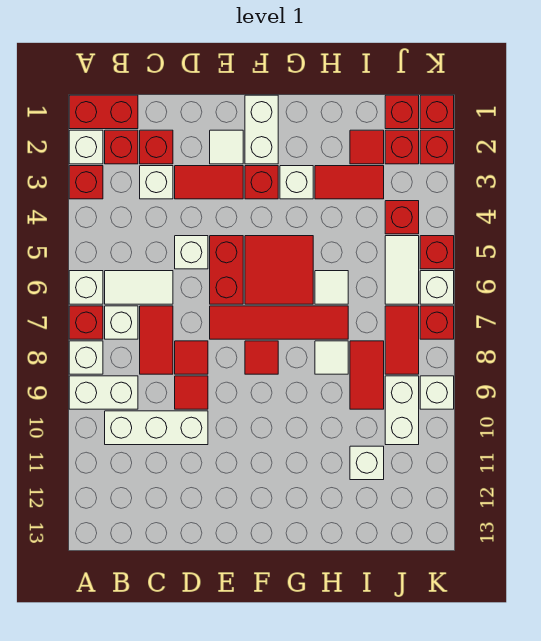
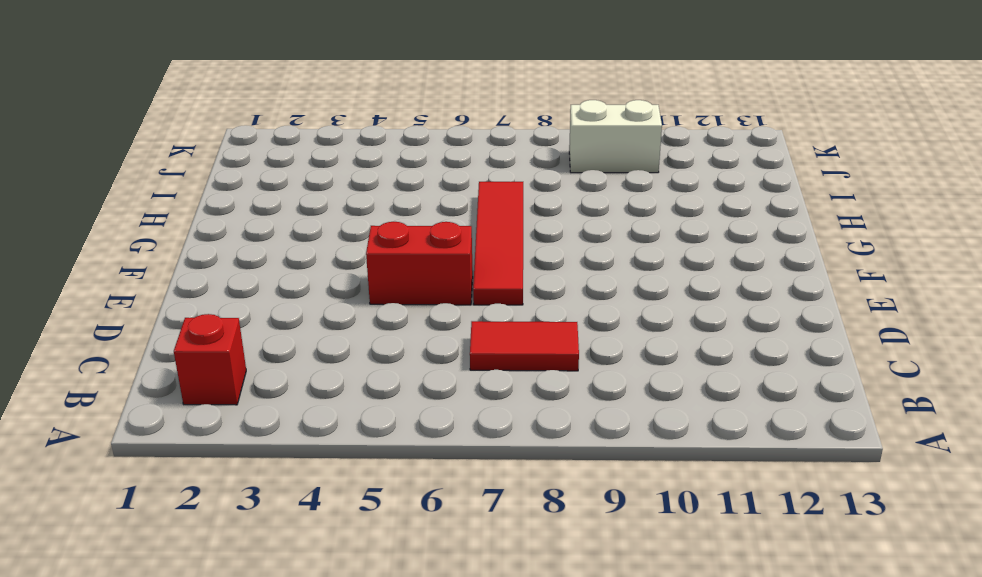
none -> red 1x2 brick [69,95,138,129]
none -> white 1x1 brick [69,130,103,164]
none -> red 1x1 brick [69,166,103,199]
none -> white 1x1 brick [69,271,103,304]

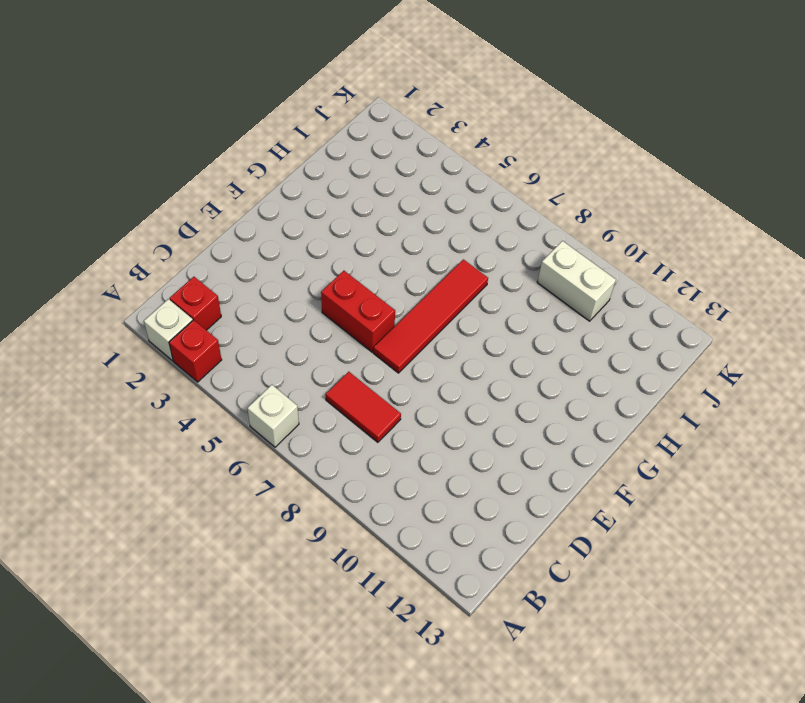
none -> red 1x2 brick [69,95,138,129]
none -> red 1x1 brick [69,306,103,339]
none -> white 1x1 brick [69,341,103,374]
none -> white 1x2 brick [69,376,138,409]

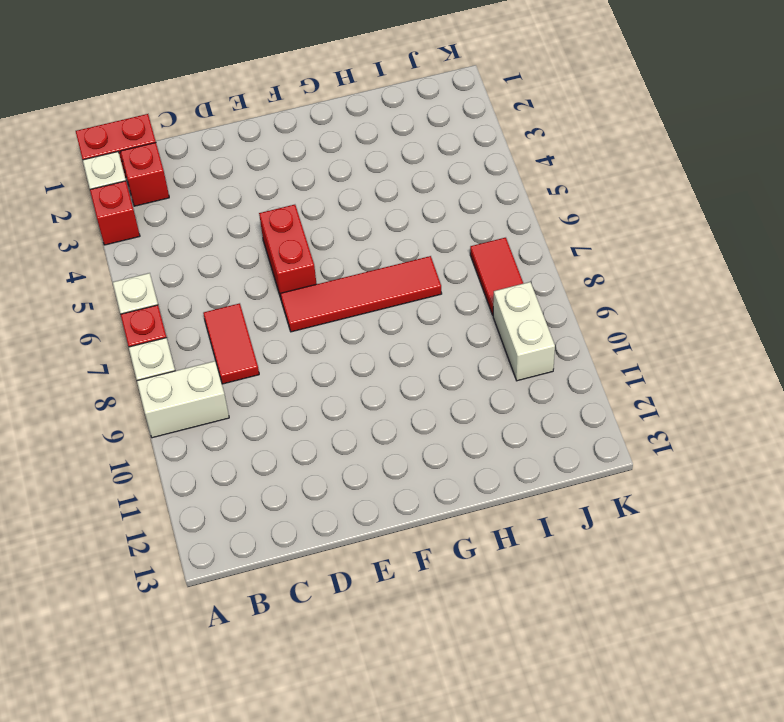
none -> white 1x2 tile [105,271,173,304]
none -> white 1x1 brick [105,306,138,339]
none -> white 1x3 brick [105,411,208,445]
none -> red 1x1 brick [140,130,173,164]

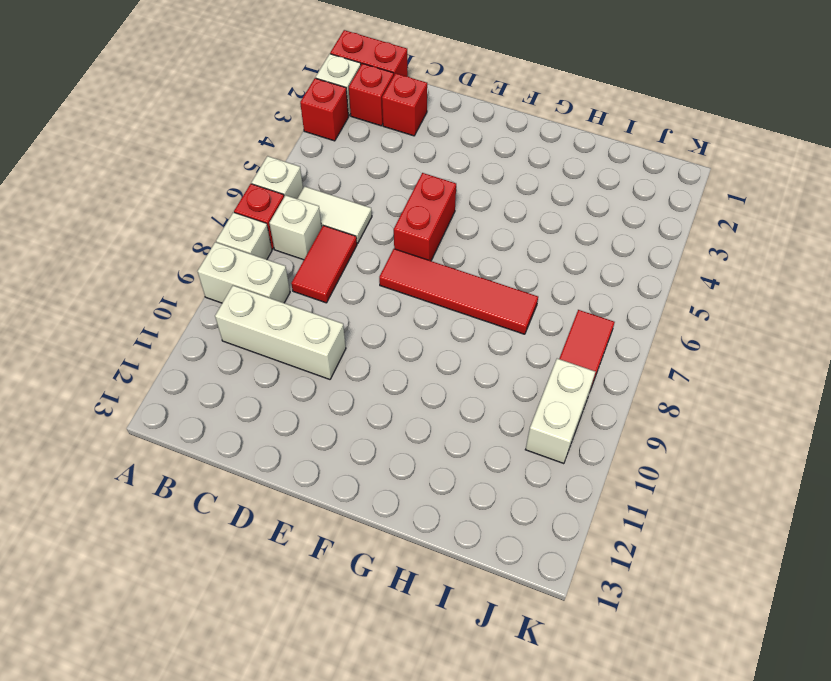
none -> white 1x1 brick [140,166,173,199]
none -> red 1x2 tile [175,166,243,199]
none -> white 1x1 brick [175,236,208,269]
none -> red 1x1 tile [175,341,208,374]

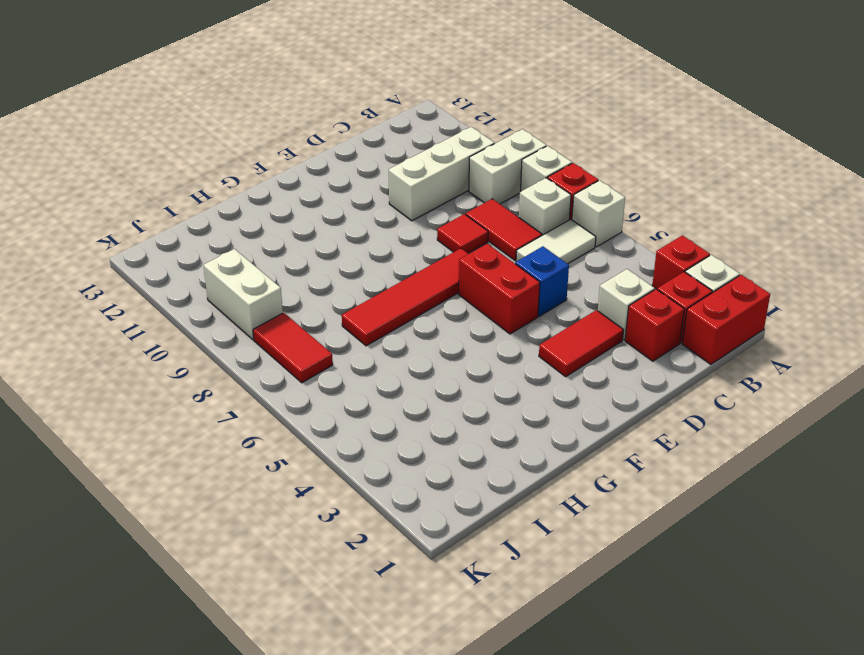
blue 1x1 brick [515,246,569,316] -> white 1x1 brick [175,236,208,269]
none -> red 1x1 tile [175,376,208,409]
none -> white 1x1 tile [210,130,243,164]
none -> white 1x2 brick [245,95,278,164]
none -> red 1x1 brick [245,166,278,199]

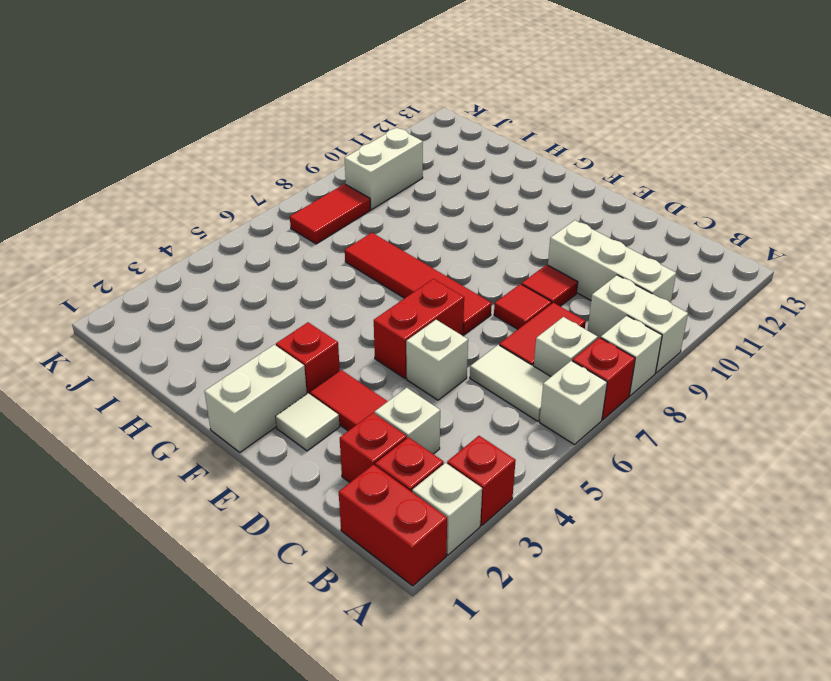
none -> red 2x2 tile [245,236,313,304]
none -> red 1x1 tile [245,341,278,374]
none -> white 1x1 brick [280,166,313,199]
none -> red 1x2 tile [315,166,384,199]

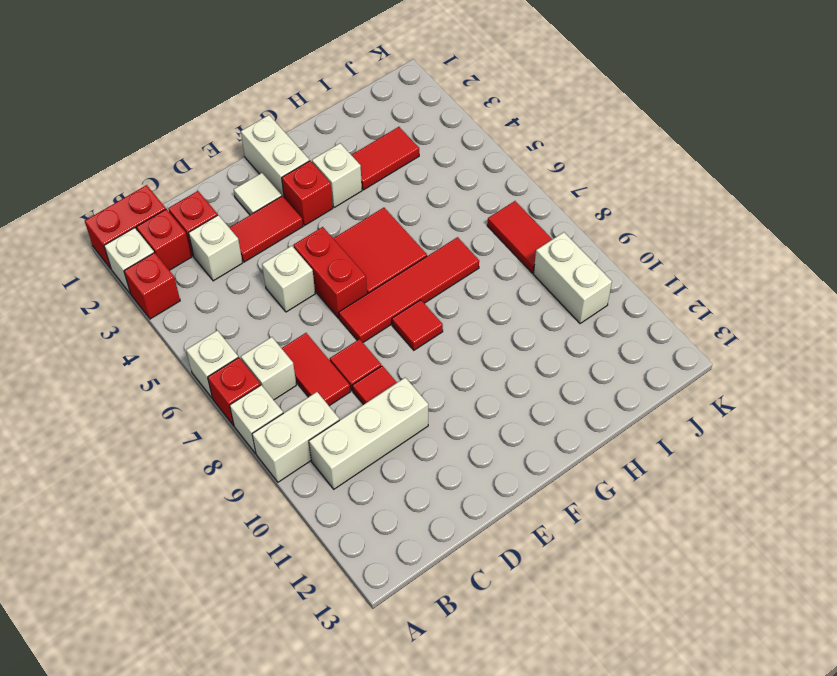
none -> white 1x2 tile [105,271,173,304]
none -> white 1x1 tile [315,271,348,304]
none -> white 1x1 tile [315,341,348,374]
none -> red 1x1 tile [350,130,384,164]

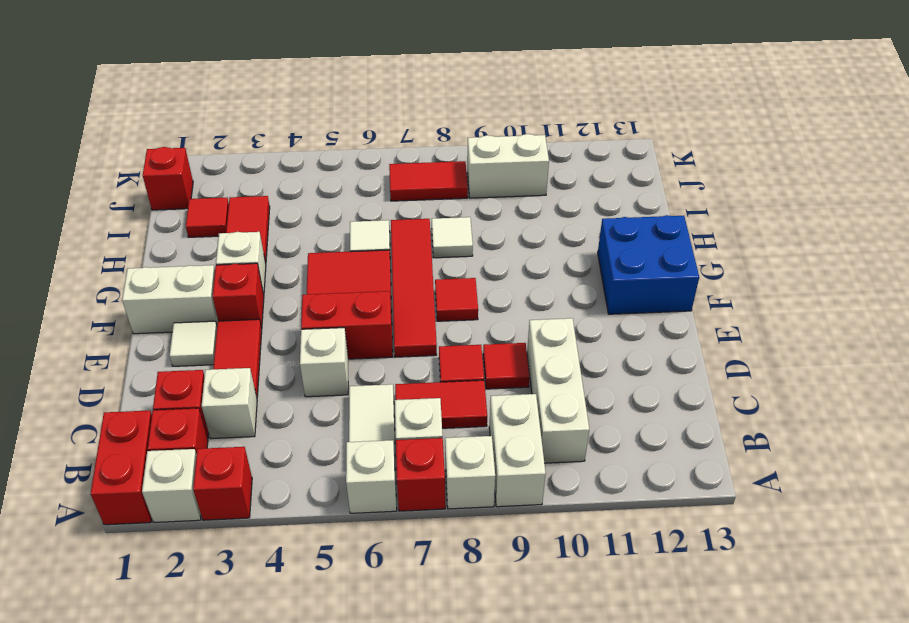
blue 2x2 brick [598,215,699,314] -> none
none -> red 1x2 tile [350,341,384,409]
none -> white 1x1 brick [350,446,384,480]
none -> red 1x1 brick [385,130,419,164]
none -> red 1x1 brick [385,201,419,234]

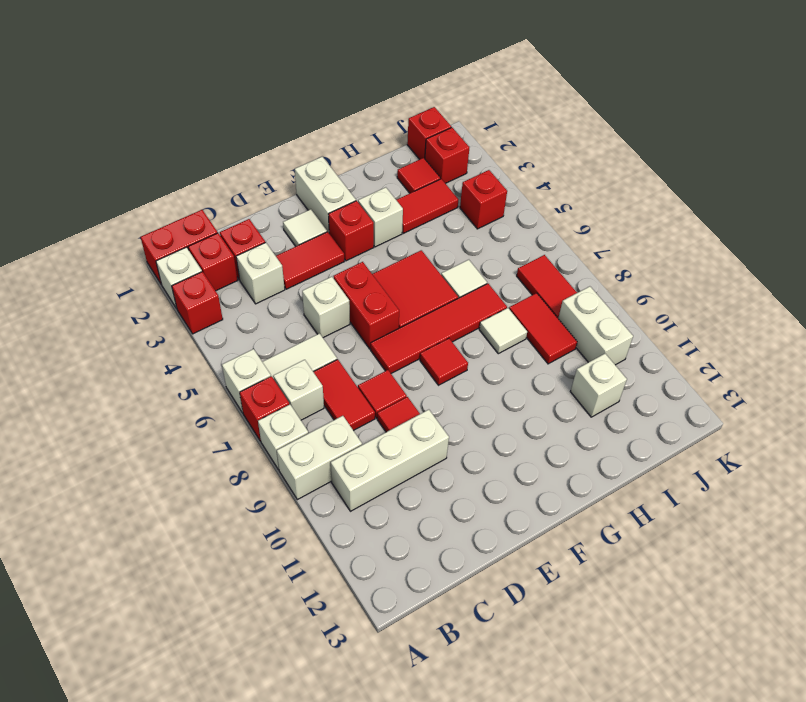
none -> white 1x2 tile [385,236,419,304]
none -> red 1x1 brick [420,95,454,129]
none -> red 1x1 brick [420,130,454,164]
none -> red 1x1 brick [420,236,454,269]

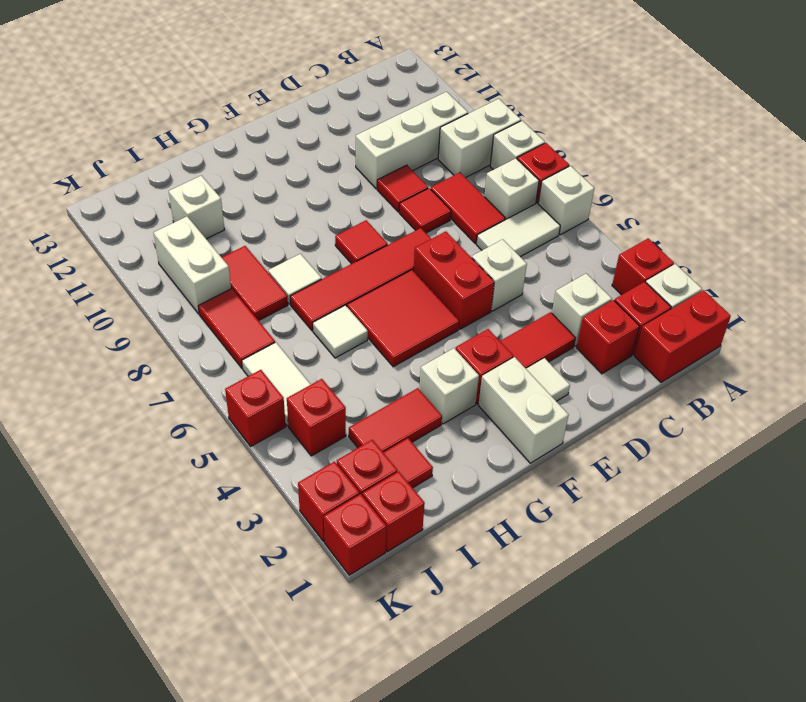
none -> white 1x1 brick [420,271,454,304]
none -> red 1x1 brick [420,306,454,339]
none -> white 1x1 brick [420,376,454,409]

